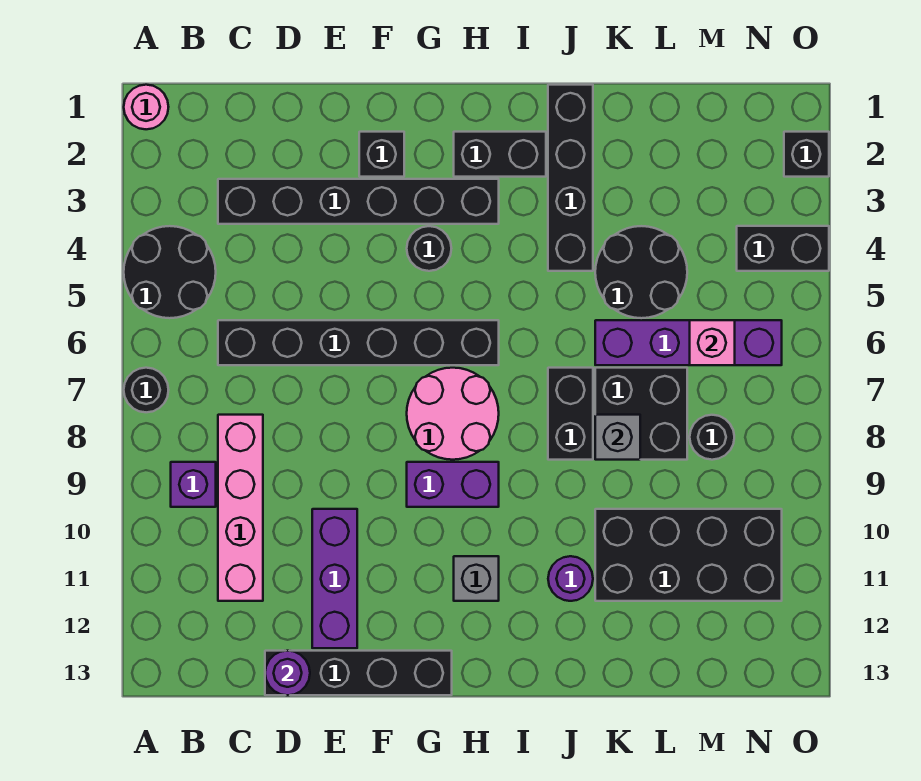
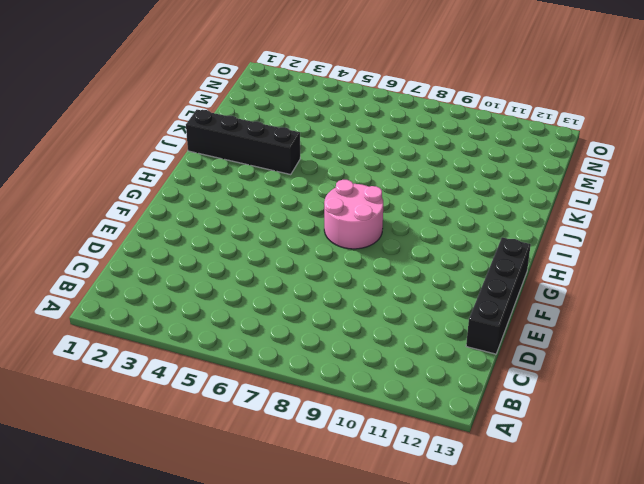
none -> pink 1x1 round brick [124,85,168,129]
none -> black 2x2 round brick [124,226,216,318]
none -> black 1x1 round brick [124,368,168,412]

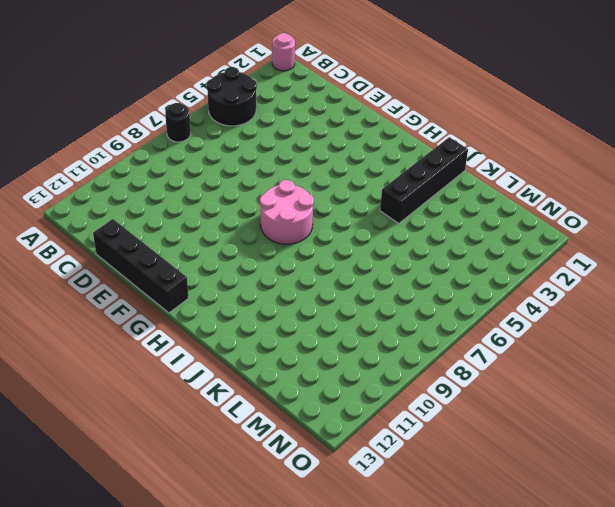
none -> purple 1x1 brick [171,462,216,507]
none -> black 1x6 brick [218,179,499,224]
none -> black 1x6 brick [218,320,499,365]

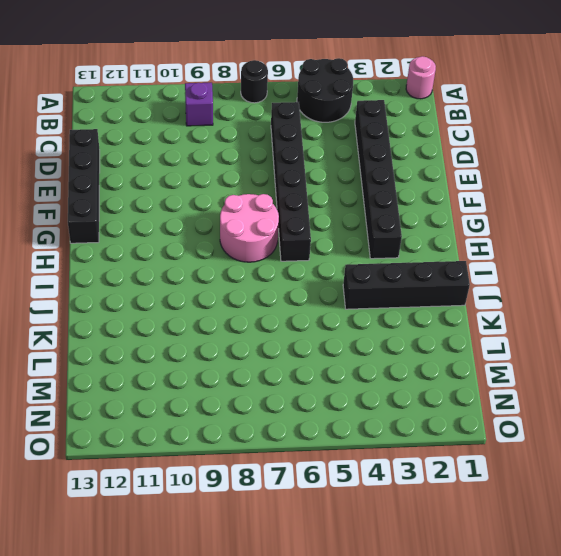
none -> pink 1x4 brick [218,415,263,601]
none -> purple 1x3 brick [312,509,357,648]
none -> black 1x1 brick [359,132,404,177]

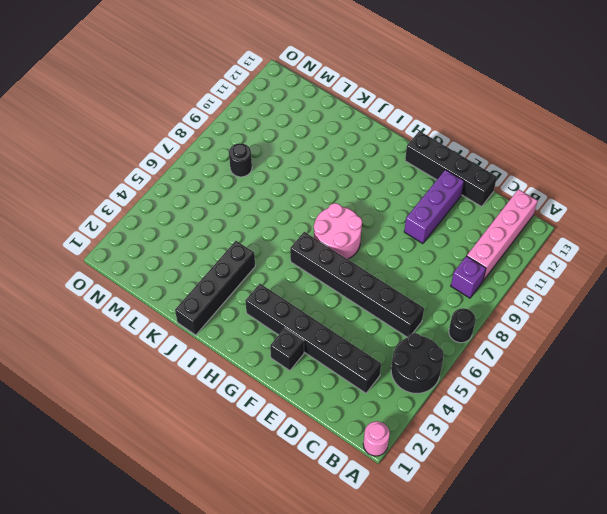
pink 1x4 brick [467,189,537,281] -> pink 1x4 brick moved to [218,415,263,601]
none -> black 1x1 round brick [407,226,451,271]
none -> purple 1x2 brick [407,462,499,507]
none -> black 1x2 brick [454,132,546,177]

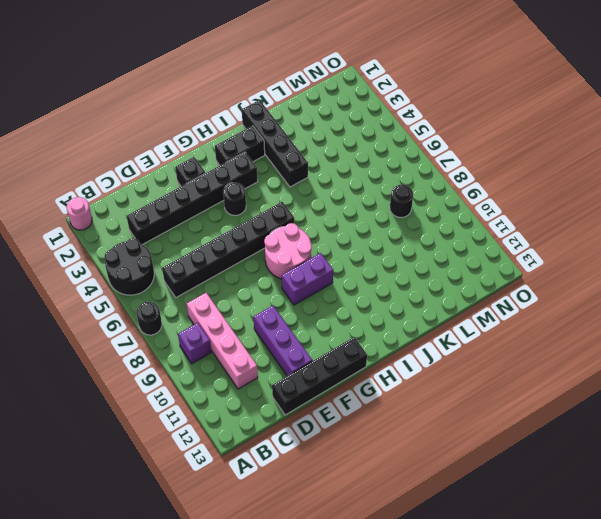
none -> grey 1x1 brick [454,556,499,601]
none -> black 1x2 brick [548,368,593,460]
none -> purple 1x1 round brick [548,556,593,601]

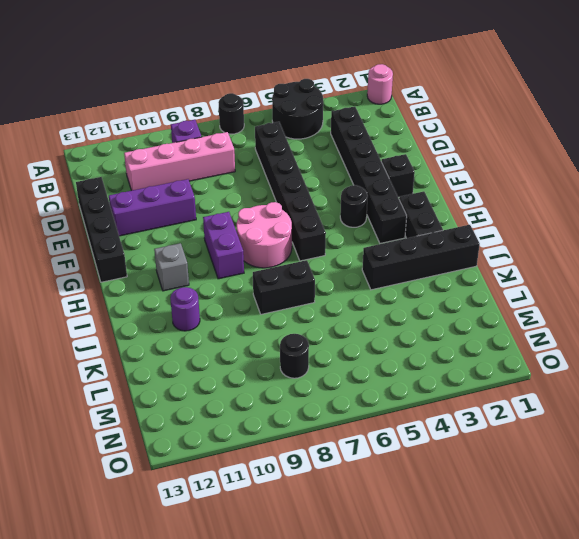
none -> black 2x2 round brick [595,226,687,318]
none -> purple 1x4 brick [595,320,782,365]
none -> black 2x2 brick [595,368,687,460]

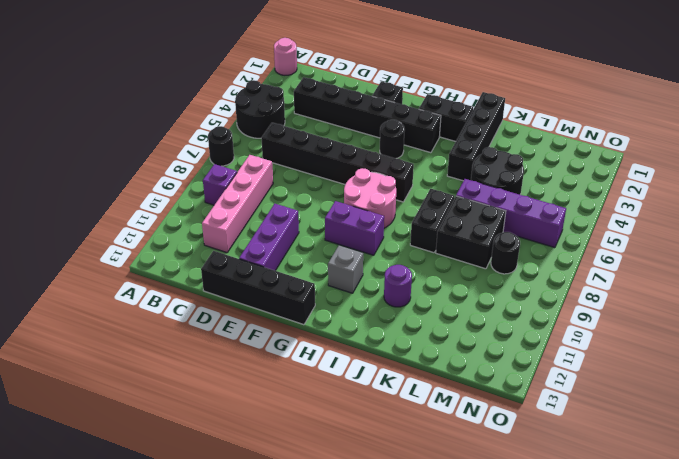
none -> black 2x4 brick [595,509,782,601]
none -> black 1x2 brick [737,226,829,271]
none -> black 1x1 brick [784,132,829,177]

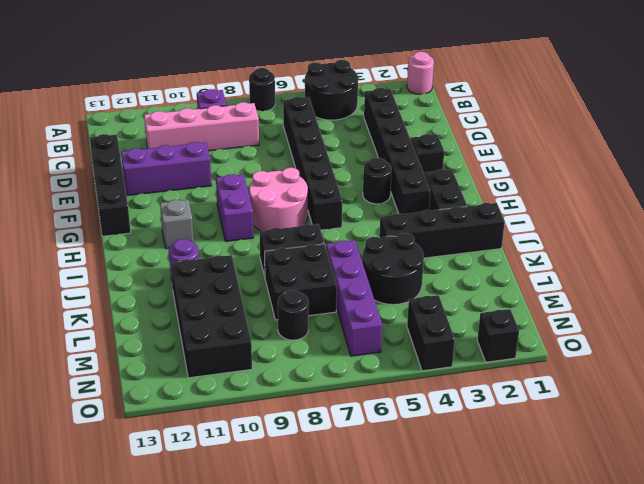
none -> purple 1x1 round brick [265,651,310,695]
none -> grey 1x1 brick [595,415,640,460]
none -> pink 1x1 brick [690,320,735,365]

